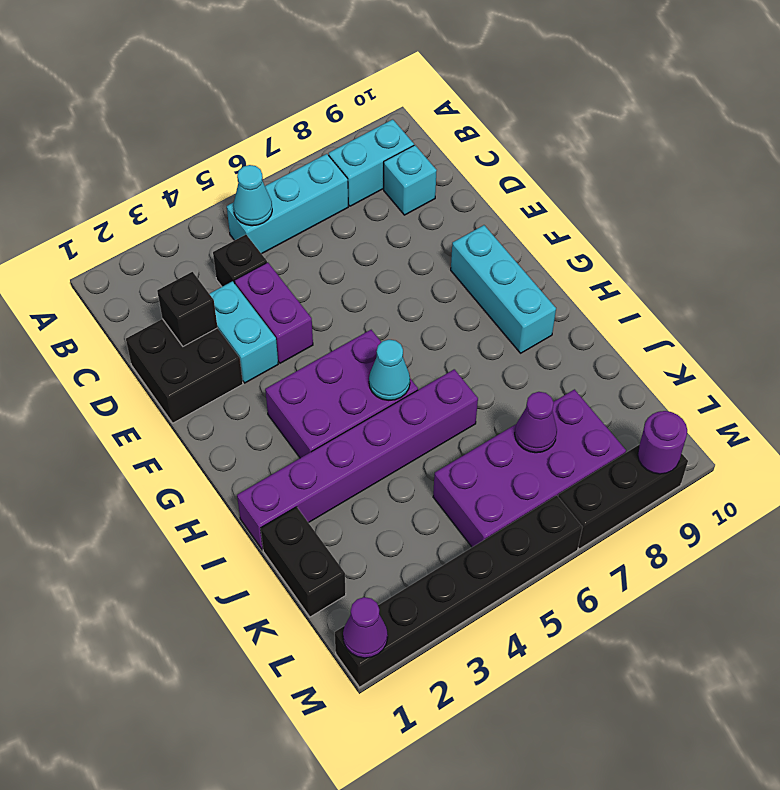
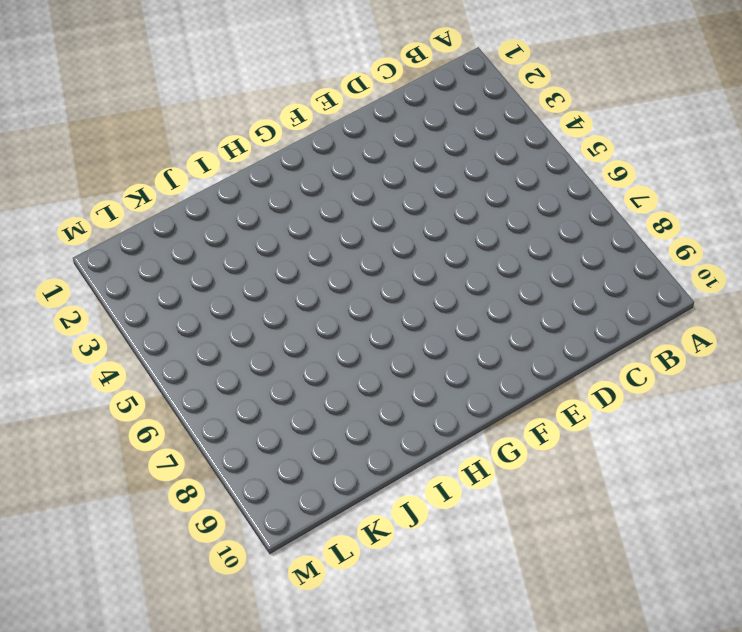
none -> cyan 1x3 brick [227,154,348,254]
none -> cyan 1x2 brick [329,119,414,206]
none -> black 1x1 brick [213,235,267,287]

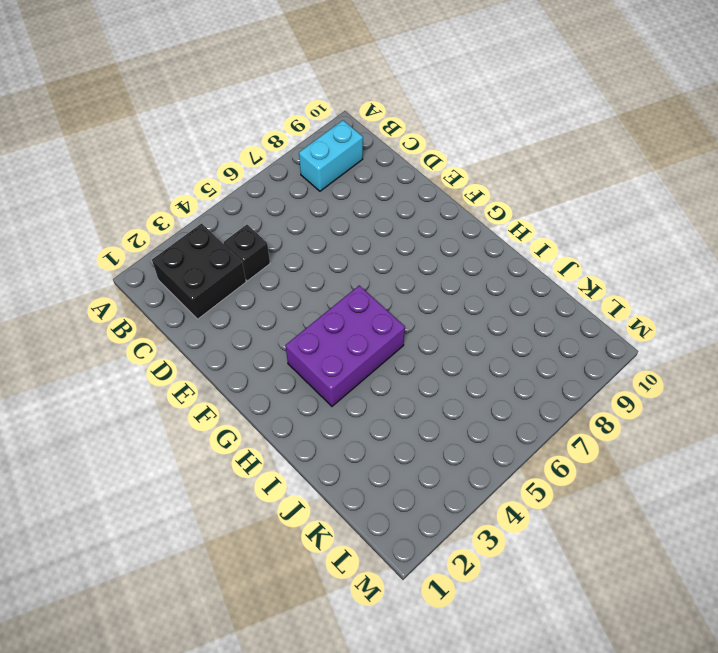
black 2x2 brick [152,223,246,319] -> black 2x2 brick moved to [126,319,243,423]
none -> cyan 1x3 brick [227,154,348,254]
none -> cyan 1x1 brick [384,145,437,215]
none -> cyan 1x2 brick [210,281,278,383]

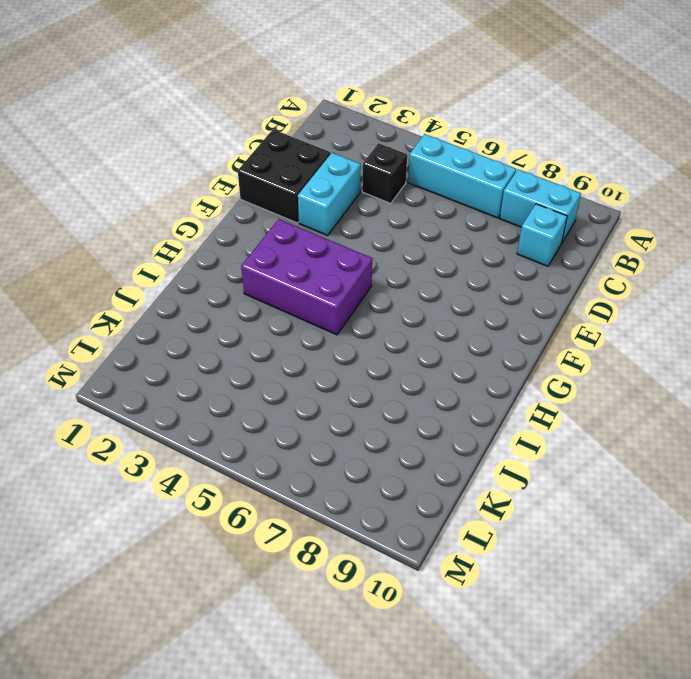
none -> purple 1x2 brick [234,262,313,363]
none -> cyan 1x3 brick [451,225,556,353]
none -> purple 1x6 brick [237,369,478,550]

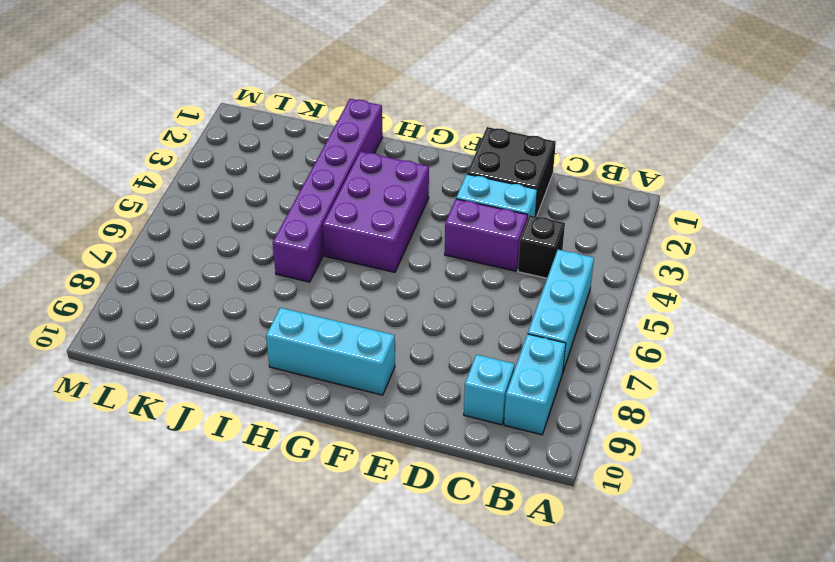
none -> black 1x2 brick [261,507,346,617]
none -> purple 2x4 brick [433,389,626,547]
none -> black 1x6 brick [335,495,583,687]

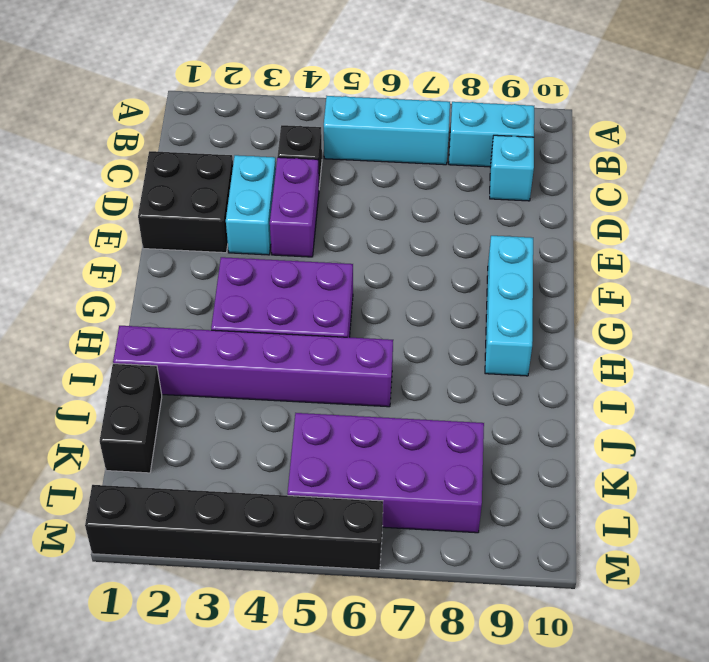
none -> black 1x3 brick [558,444,688,549]
none -> cyan 1x1 cone [233,165,272,226]
none -> black 1x1 brick [157,272,218,346]

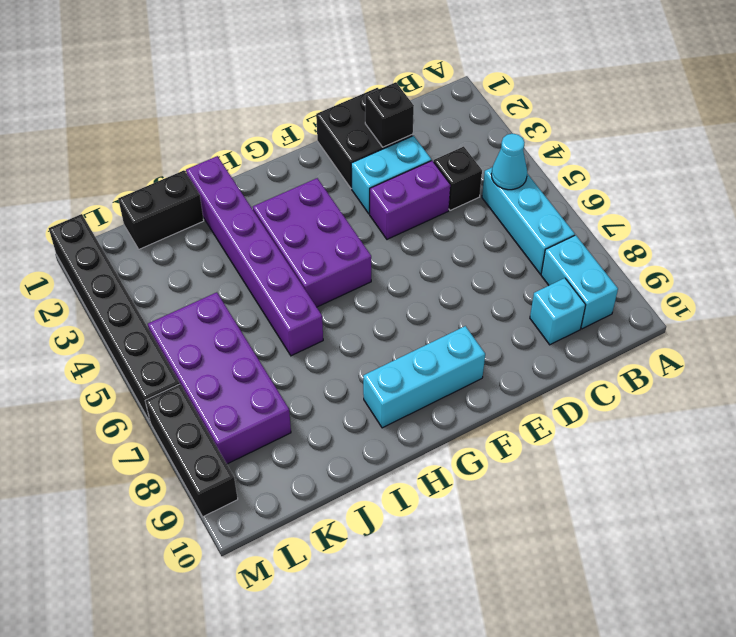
none -> cyan 1x1 cone [369,340,410,400]
none -> purple 1x1 cone [515,392,557,453]
none -> purple 1x1 cone [343,597,388,658]

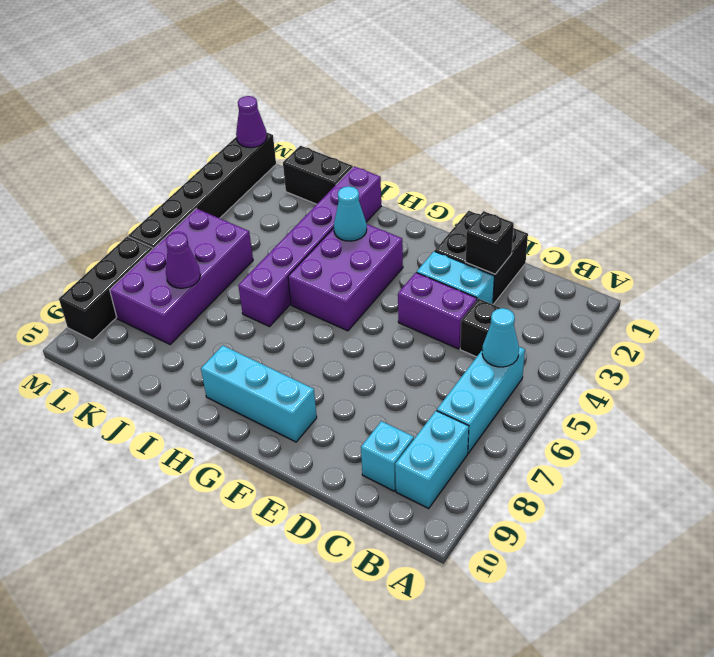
cyan 1x1 cone [334,186,367,241] -> cyan 1x1 cone moved to [369,340,410,400]
none -> purple 1x1 round brick [638,411,687,474]

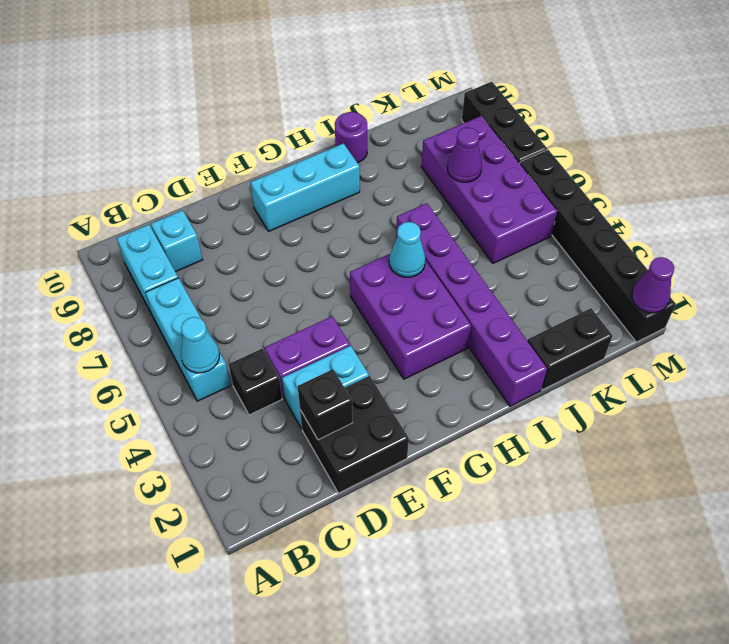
purple 1x1 round brick [335,112,367,163] -> purple 1x1 round brick moved to [638,411,687,474]

